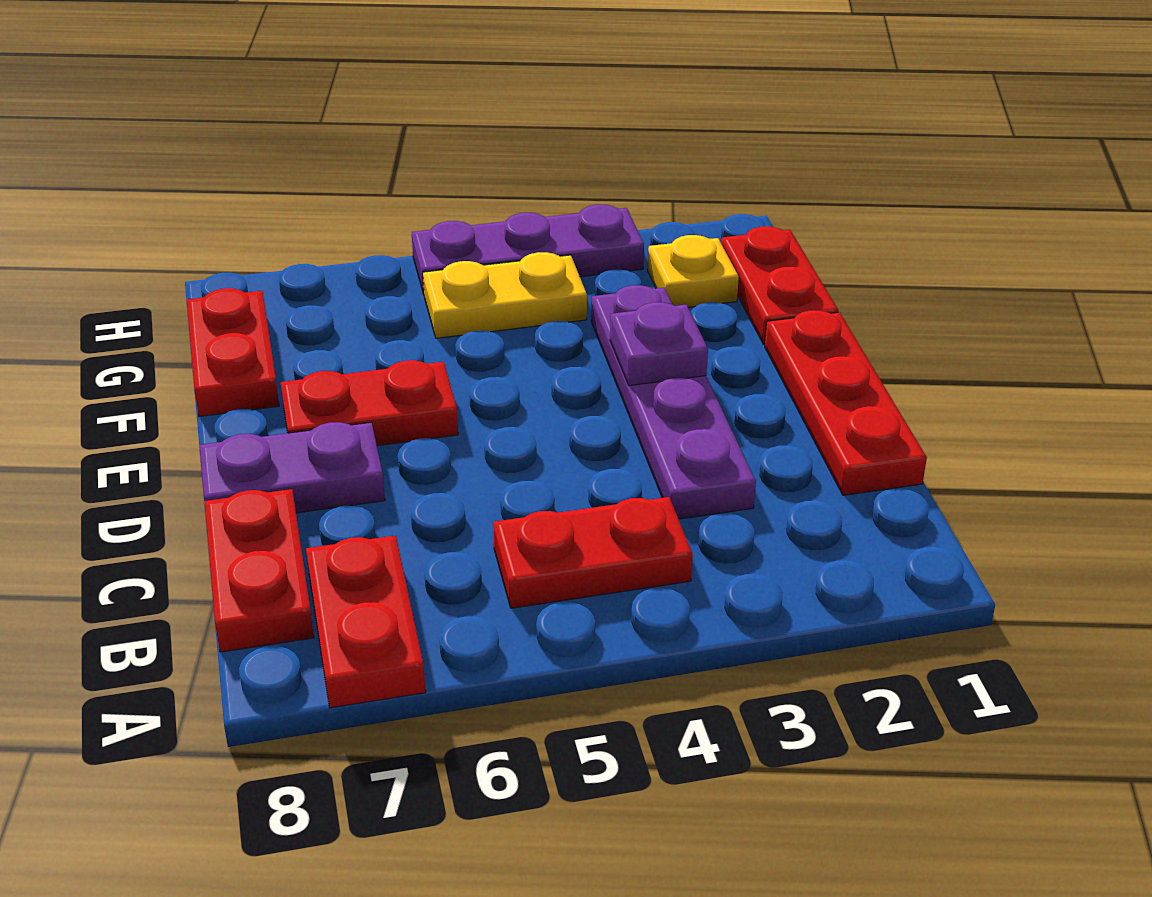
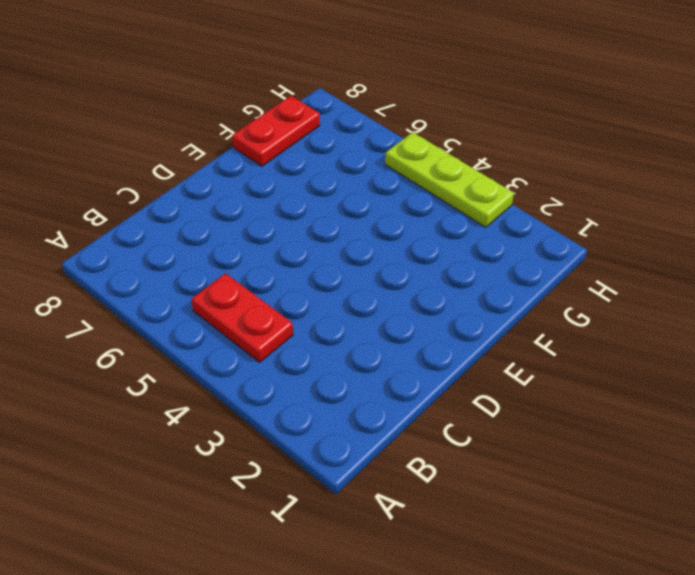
lime 1x3 plate [385,132,514,227] -> purple 1x3 plate [412,205,644,294]
none -> red 1x2 plate [306,536,426,708]
none -> red 1x2 plate [204,489,314,652]
none -> red 1x3 plate [765,310,927,495]

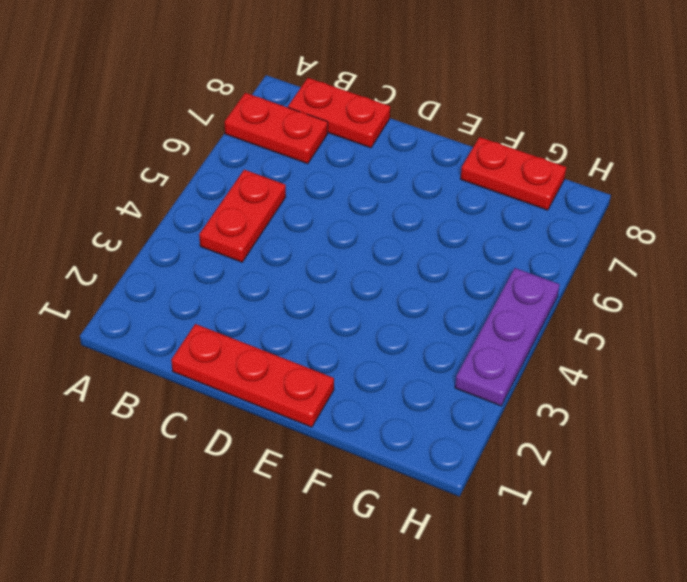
none -> purple 1x4 plate [591,285,756,519]
none -> purple 1x2 plate [199,422,385,513]
none -> red 1x2 plate [281,360,458,446]

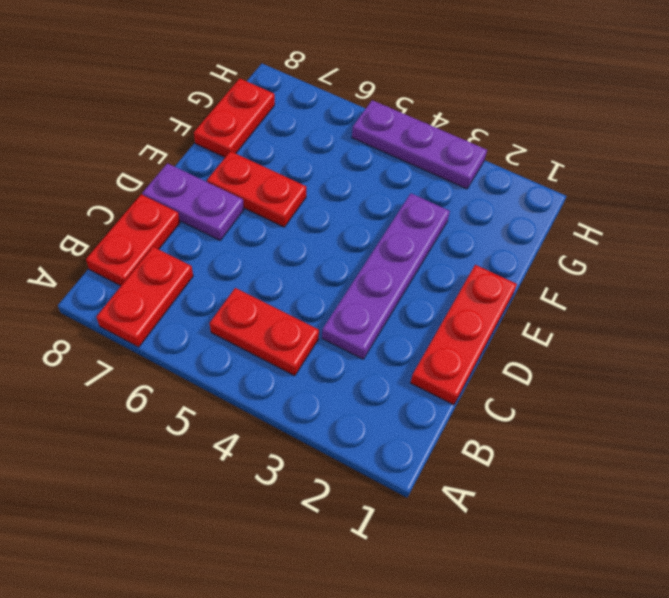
none -> red 1x2 plate [721,226,838,345]
none -> yellow 1x1 plate [648,235,739,307]
none -> yellow 1x2 plate [423,252,587,338]

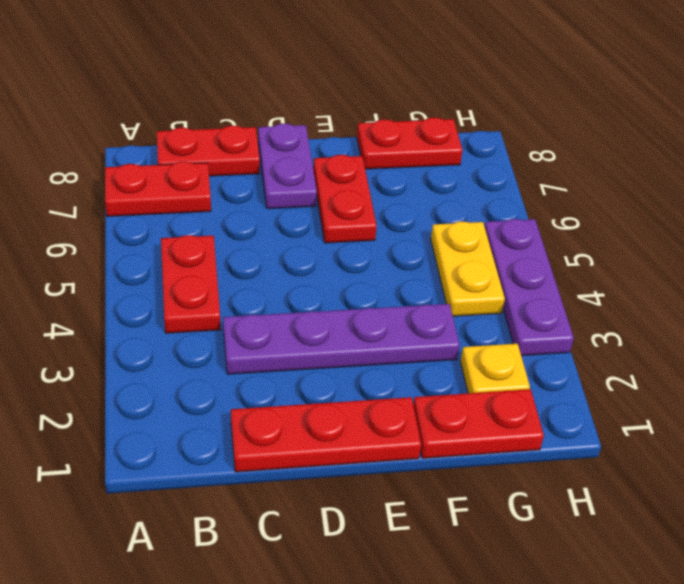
none -> purple 1x1 plate [610,302,708,386]

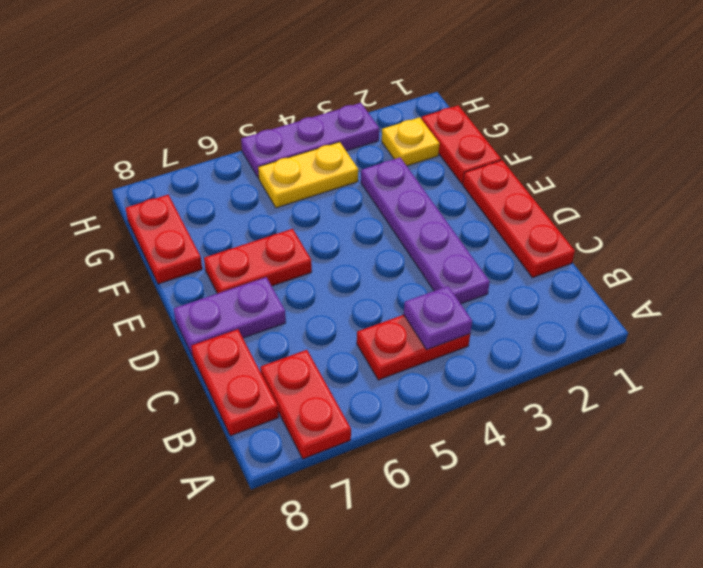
purple 1x1 plate [404,286,472,350] -> purple 1x1 plate moved to [610,302,708,386]

